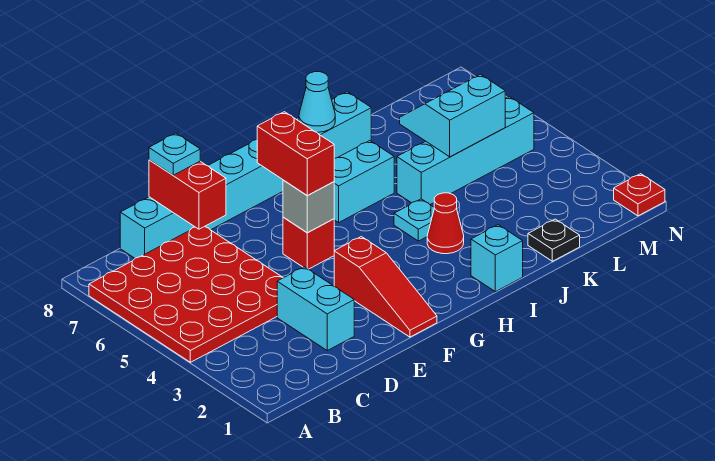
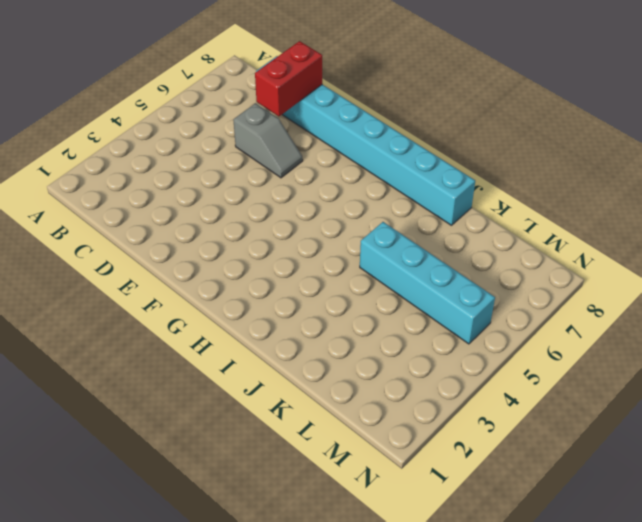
grey 1x2 slope [233,103,303,178] -> red 4x4 plate [89,227,283,362]
none -> cyan 1x2 brick [277,267,354,350]
none -> red 1x3 slope [334,237,437,337]
none -> red 1x1 brick [283,217,334,269]

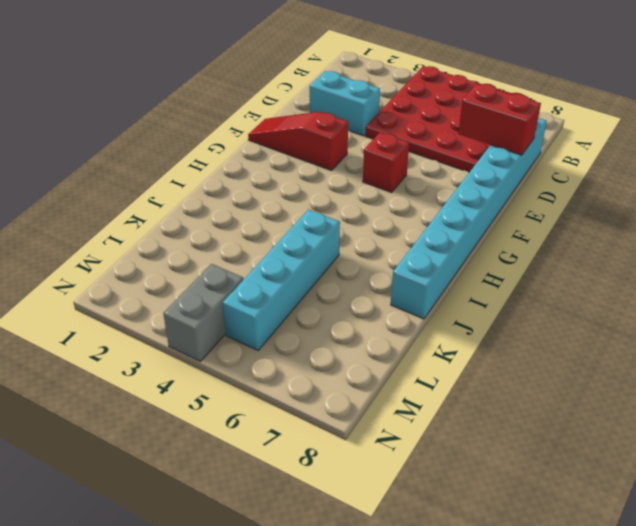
grey 1x2 brick [163,264,244,362] -> none
none -> cyan 1x2 brick [334,141,394,222]
none -> cyan 1x1 brick [471,225,523,292]
none -> red 1x1 cone [427,193,464,254]

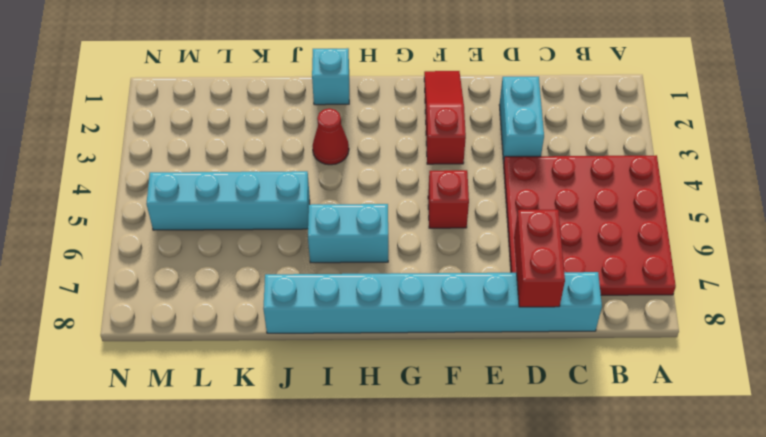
none -> cyan 1x1 plate [394,199,435,241]
none -> black 1x1 plate [528,219,580,261]
none -> red 1x1 plate [614,174,665,216]

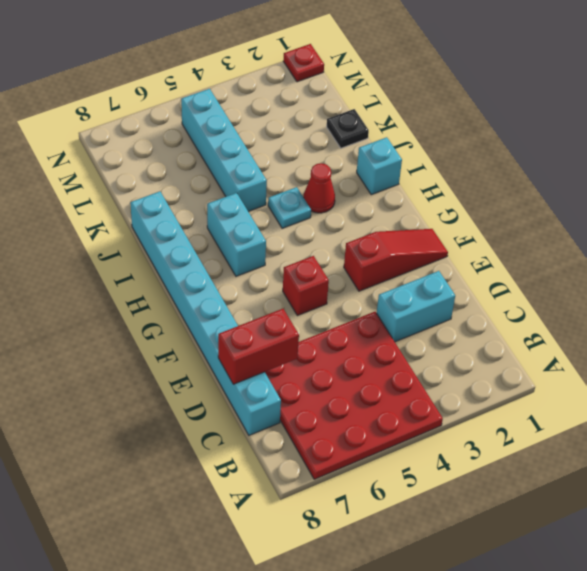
none -> grey 1x1 brick [283,180,334,233]
none -> cyan 1x1 cone [299,72,335,132]
none -> cyan 2x2 slope [400,74,505,157]

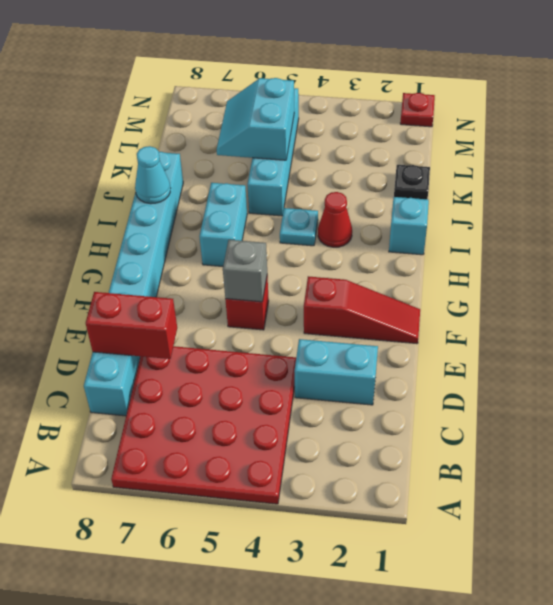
none -> cyan 1x1 plate [149,133,200,175]
none -> red 1x2 brick [257,112,334,196]

